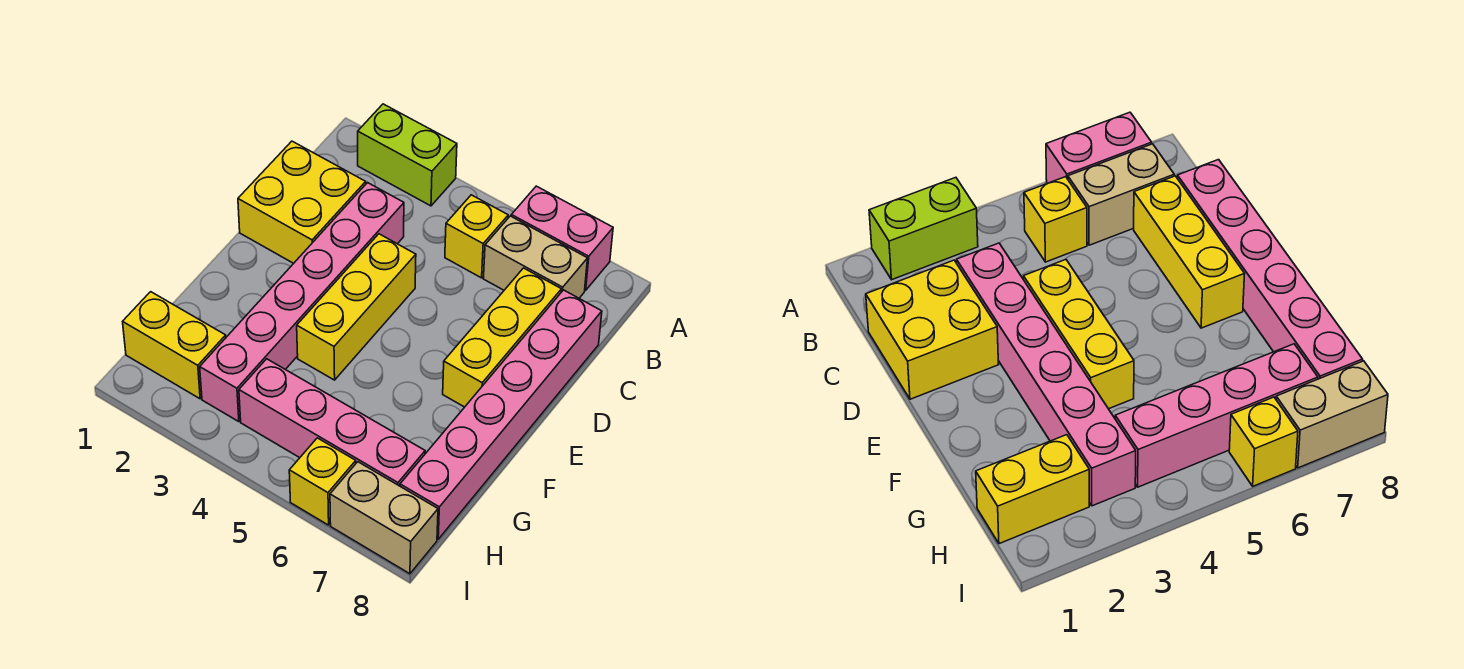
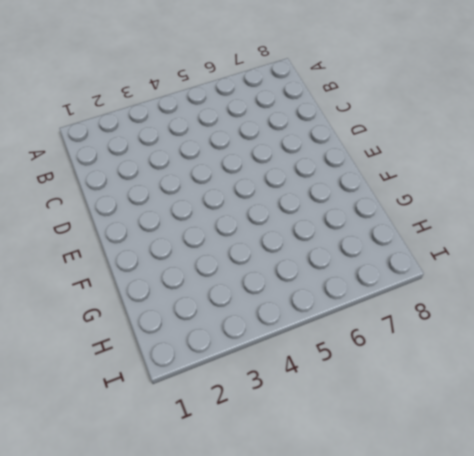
none -> lime 1x2 brick [358,104,457,206]
none -> pink 1x2 brick [511,186,613,290]
none -> yellow 1x1 brick [445,195,508,278]

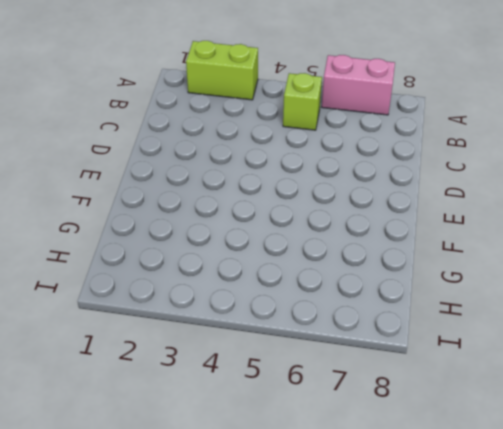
lime 1x1 brick [283,73,322,130] -> yellow 1x1 brick [445,195,508,278]
none -> tan 1x2 brick [483,216,588,298]
none -> yellow 2x2 brick [238,141,366,263]
none -> pink 1x6 brick [200,183,404,422]

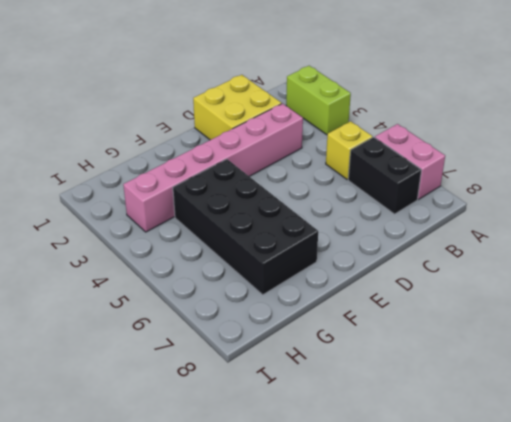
black 1x2 brick [348,137,421,214] -> tan 1x2 brick [483,216,588,298]
black 2x4 brick [173,159,318,295] -> yellow 1x3 brick [297,234,416,380]
none -> yellow 1x3 brick [443,268,561,407]
none -> pink 1x6 brick [400,290,602,539]
none -> yellow 1x2 brick [123,292,226,399]

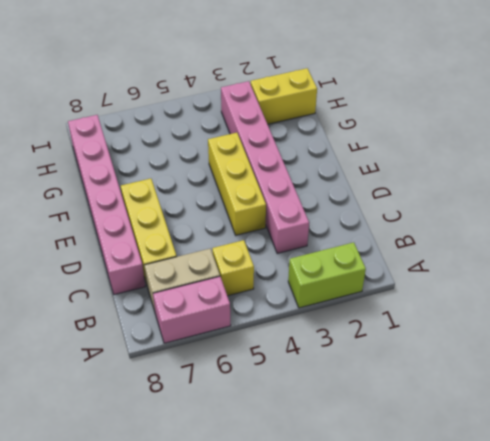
none -> yellow 2x2 brick [238,141,366,263]
none -> pink 1x4 brick [239,359,425,486]
none -> yellow 1x1 brick [289,438,356,525]

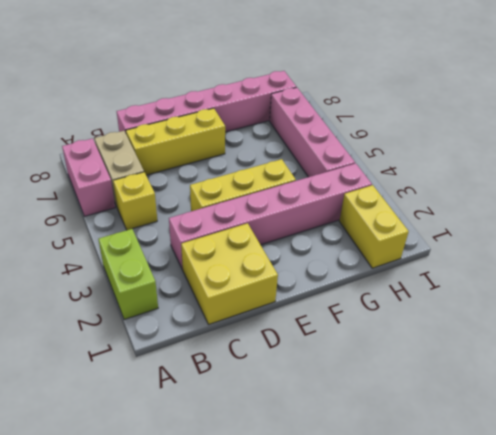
none -> yellow 1x1 brick [289,438,356,525]
none -> tan 1x2 brick [330,462,438,574]

